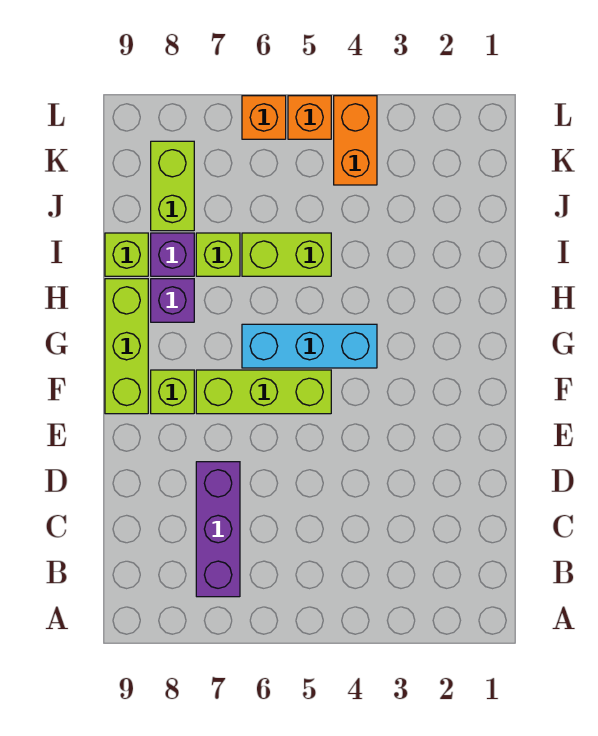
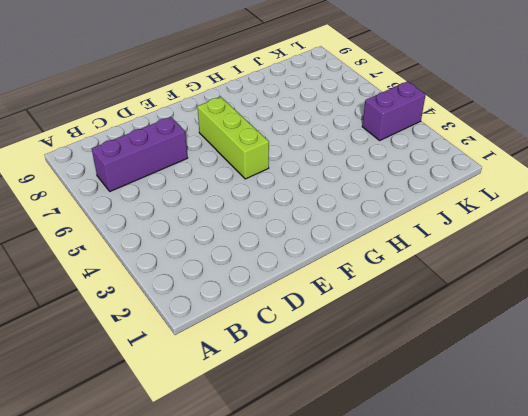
purple 1x2 brick [362,81,425,140] -> orange 1x2 brick [334,96,377,185]
none -> lime 1x1 brick [151,370,194,414]
none -> lime 1x3 brick [105,279,148,414]
none -> cyan 1x3 brick [242,324,377,368]

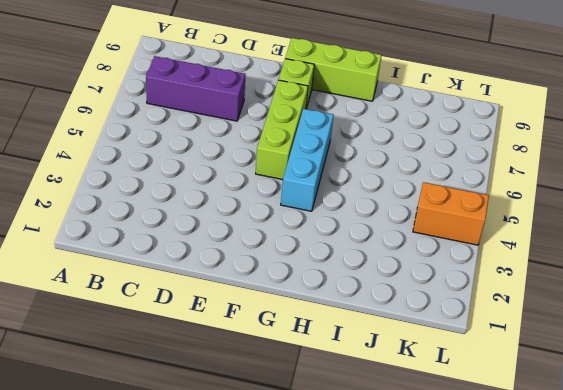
none -> purple 1x1 brick [151,279,194,322]
none -> lime 1x2 brick [242,233,331,276]
none -> lime 1x1 brick [196,233,240,276]

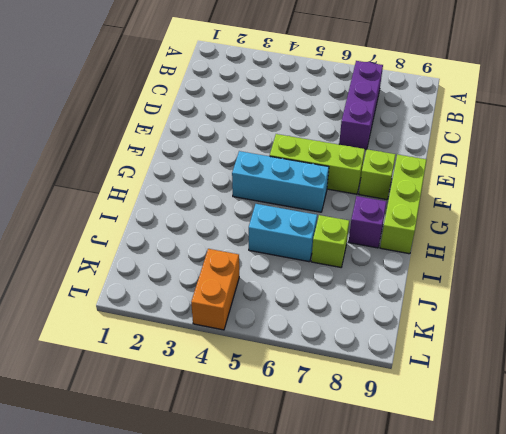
cyan 1x2 brick [249,204,317,262] -> lime 1x2 brick [242,233,331,276]
none -> purple 1x1 brick [151,233,194,276]
none -> lime 1x1 brick [105,233,148,276]
none -> lime 1x2 brick [151,141,194,231]

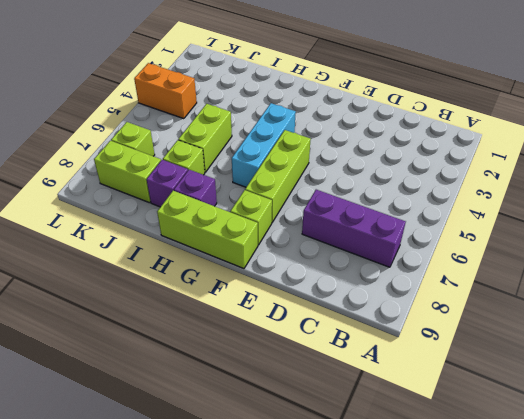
lime 1x1 brick [111,122,155,156] -> lime 1x1 brick moved to [105,233,148,276]
none -> orange 1x1 brick [288,96,331,139]
none -> orange 1x1 brick [242,96,286,139]

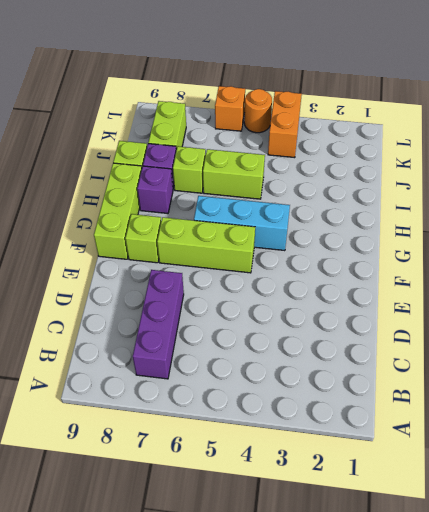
orange 1x1 round brick [244,89,272,133] -> orange 1x1 brick [288,96,331,139]

